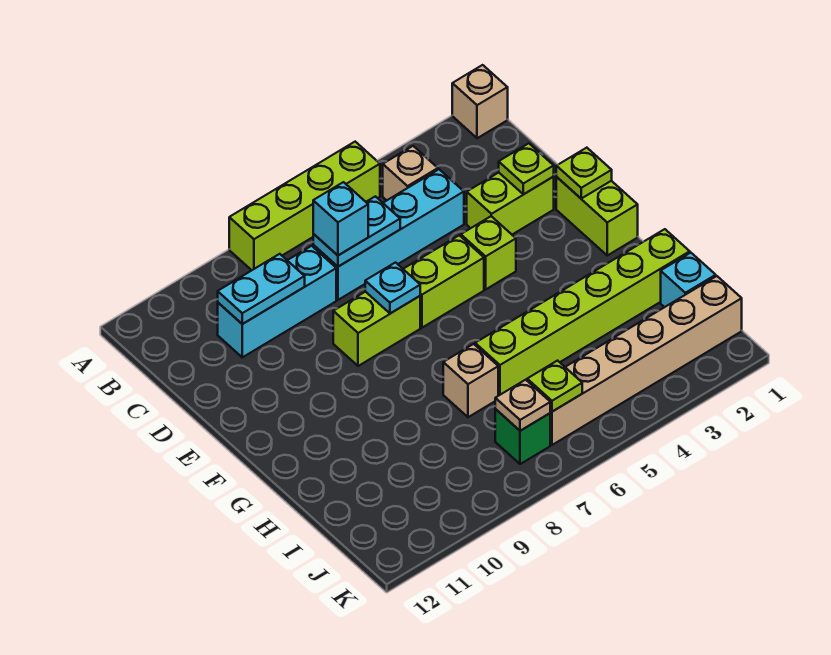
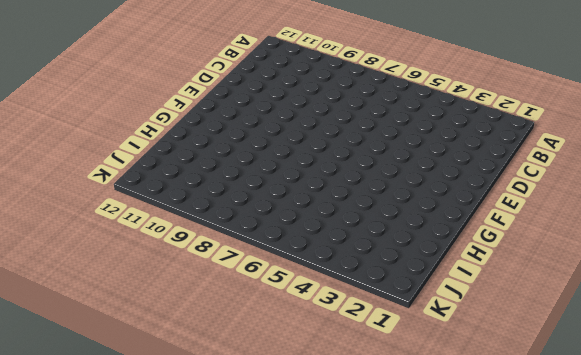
none -> tan 1x1 brick [452,65,508,138]
none -> lime 1x4 brick [229,142,380,270]
none -> tan 1x1 brick [383,146,438,200]

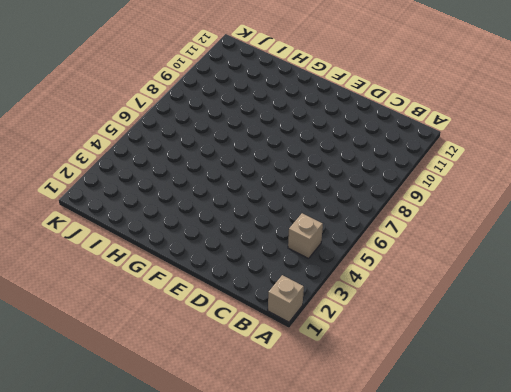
none -> lime 1x4 brick [229,142,380,270]
none -> cyan 1x4 brick [313,169,464,300]
none -> cyan 1x3 brick [218,246,336,357]

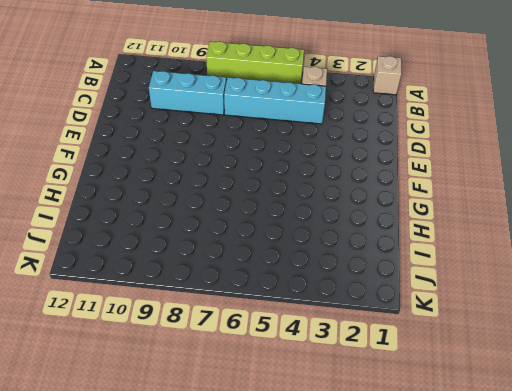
none -> lime 1x2 brick [467,173,554,234]
none -> lime 1x2 brick [556,177,638,255]
none -> lime 1x1 brick [461,216,516,289]

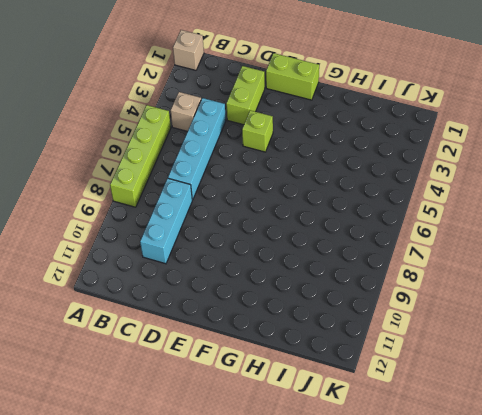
none -> lime 1x2 brick [404,235,484,328]
none -> lime 1x2 brick [333,292,420,366]
none -> lime 1x6 brick [475,229,690,396]

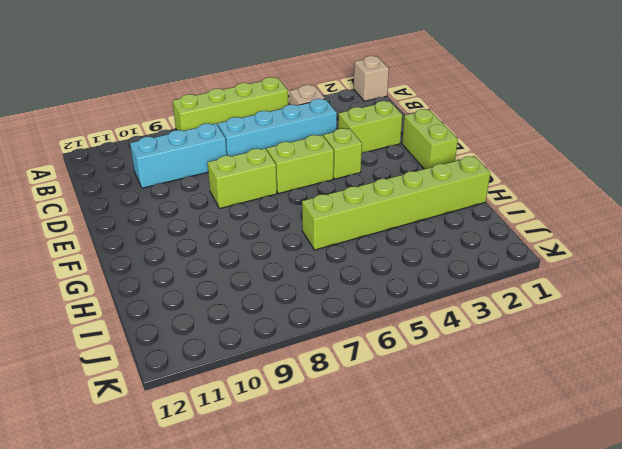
none -> tan 1x1 brick [443,344,498,417]
none -> cyan 1x1 brick [661,253,716,307]
none -> tan 1x6 brick [550,276,742,445]

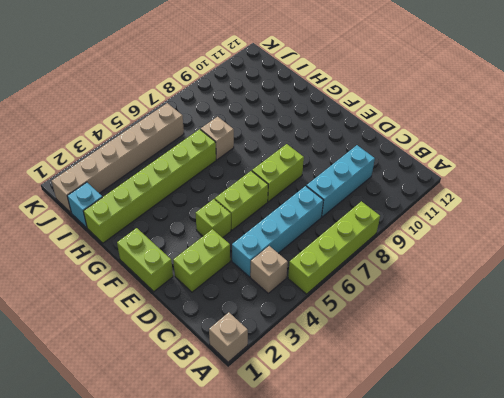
none -> green 1x1 brick [495,409,550,464]
none -> cyan 1x2 plate [313,196,400,267]
none -> cyan 1x2 plate [218,254,305,324]

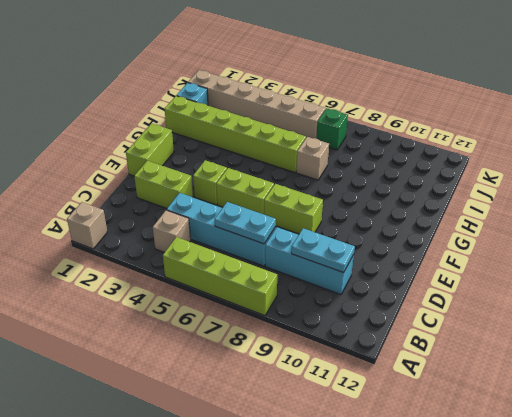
none -> lime 1x1 plate [499,143,554,194]
none -> lime 1x1 plate [556,148,612,198]
none -> cyan 1x1 plate [365,263,420,314]

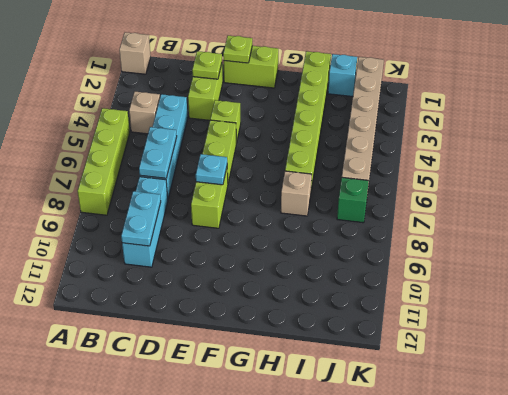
none -> lime 1x1 plate [527,361,582,412]
none -> tan 1x1 plate [495,380,550,431]
none -> cyan 1x1 brick [313,182,368,255]

